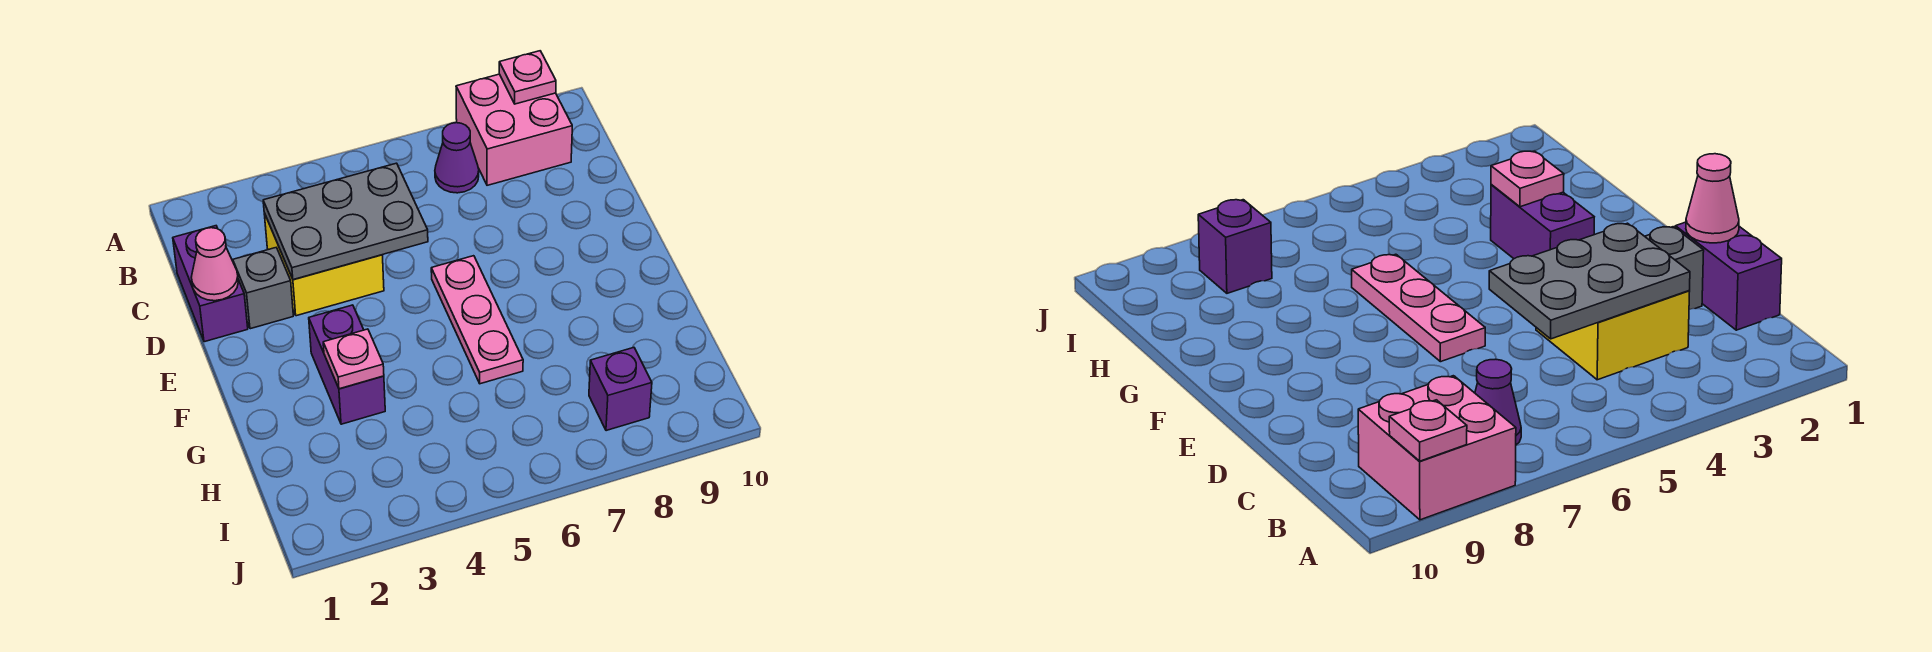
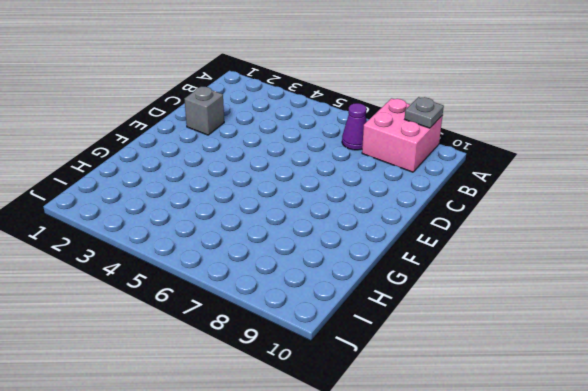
grey 1x1 plate [405,97,444,128] -> pink 1x1 plate [499,51,556,104]
none -> purple 1x2 brick [173,226,248,342]
none -> yellow 2x2 brick [264,213,384,316]
none -> pink 1x3 plate [431,256,523,384]

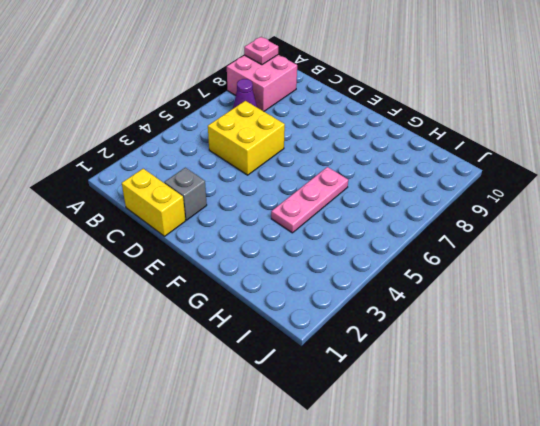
yellow 1x2 brick [122,169,185,236] -> purple 1x2 brick [173,226,248,342]
yellow 2x2 brick [208,101,285,175] -> yellow 2x2 brick moved to [264,213,384,316]
pink 1x3 plate [271,167,348,233] -> pink 1x3 plate turned to [431,256,523,384]
none -> purple 1x2 brick [309,305,385,424]
none -> purple 1x1 brick [589,348,652,431]
none -> grey 2x3 plate [263,163,428,280]

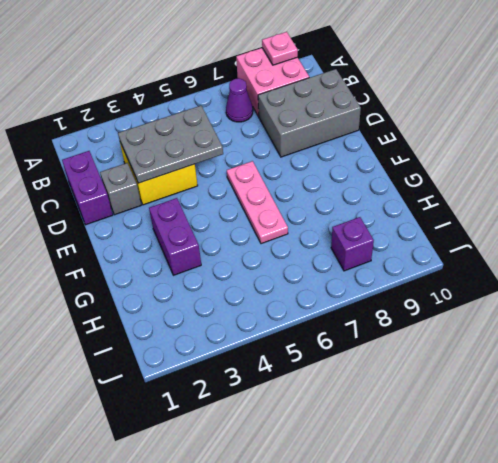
grey 2x3 brick [258,69,361,157] -> none
none -> pink 1x1 cone [191,228,238,301]
none -> pink 1x1 plate [323,329,384,389]

